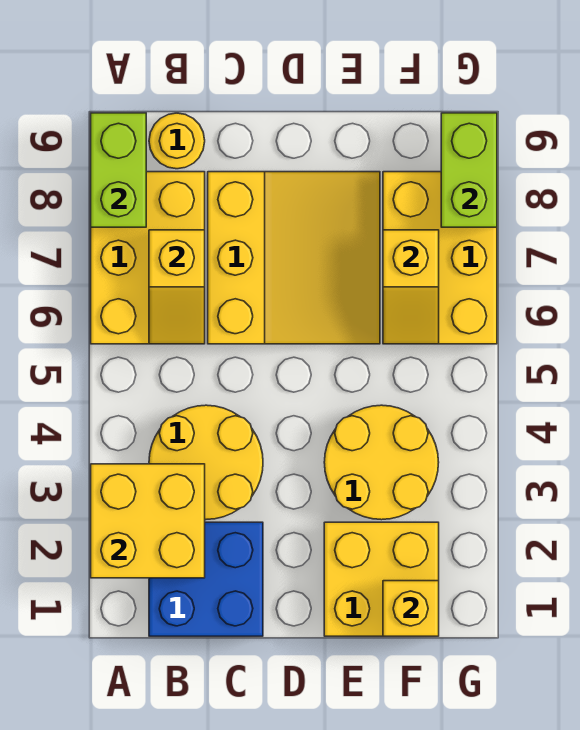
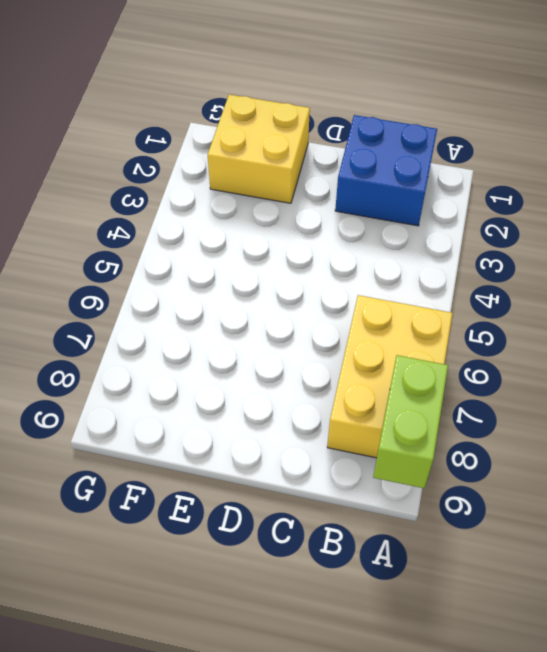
none -> yellow 2x2 round brick [149,405,263,519]
none -> yellow 1x1 round brick [149,113,205,169]
none -> yellow 3x3 slope [208,172,380,344]

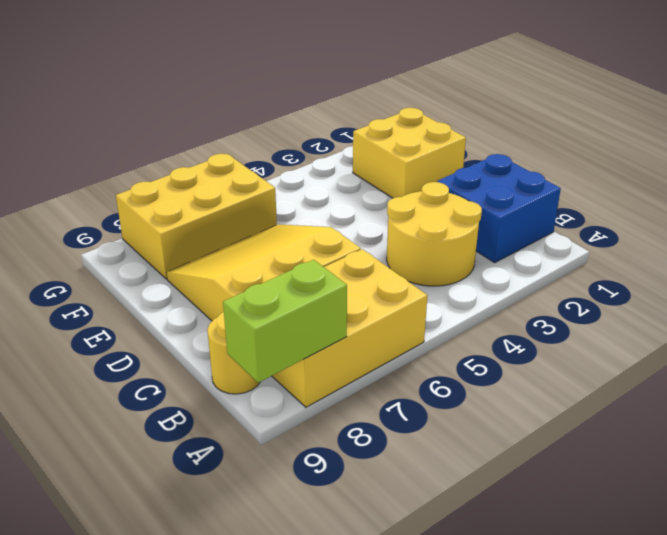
none -> yellow 2x2 round brick [324,405,439,520]
none -> yellow 2x2 brick [91,464,205,578]
none -> yellow 1x2 slope [149,230,205,344]

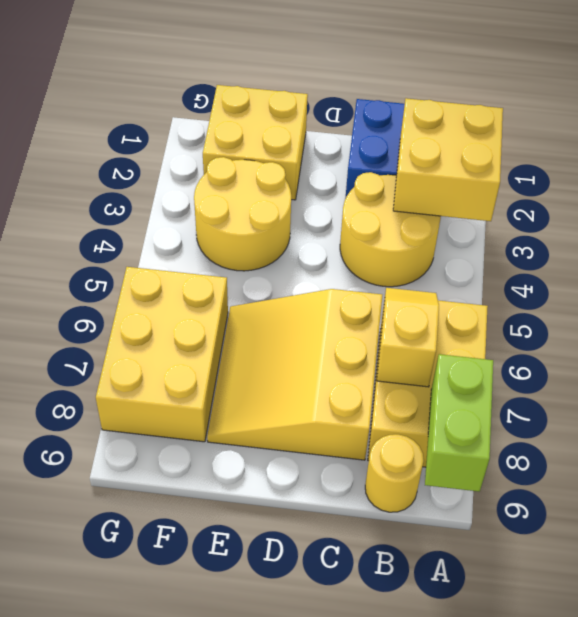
none -> yellow 1x1 brick [383,581,439,636]
none -> yellow 1x2 slope [383,230,439,344]
none -> lime 1x2 brick [441,113,497,227]

